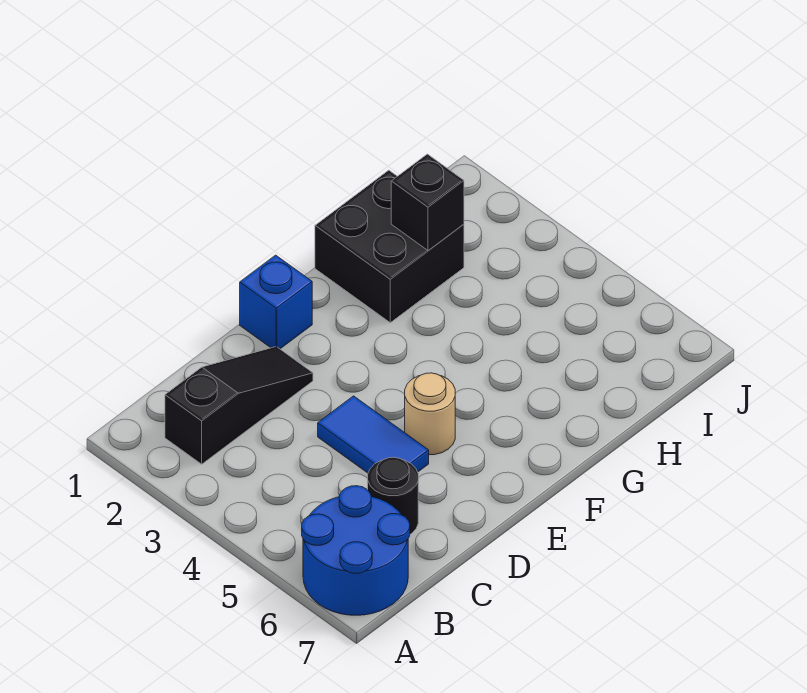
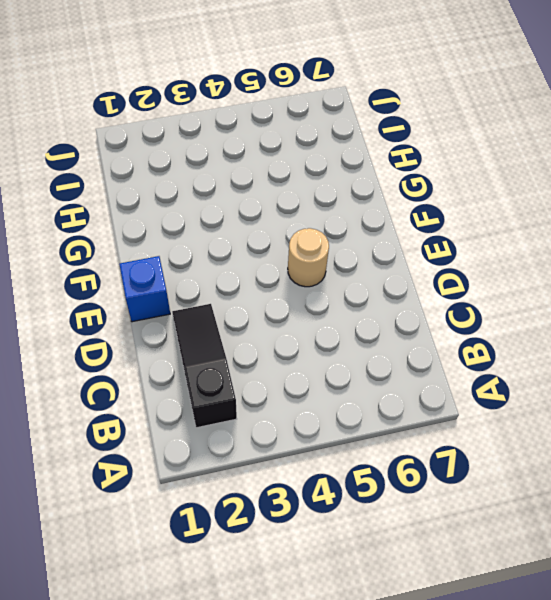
none -> blue 2x2 round brick [302,486,410,615]
none -> black 1x1 round brick [368,457,418,534]

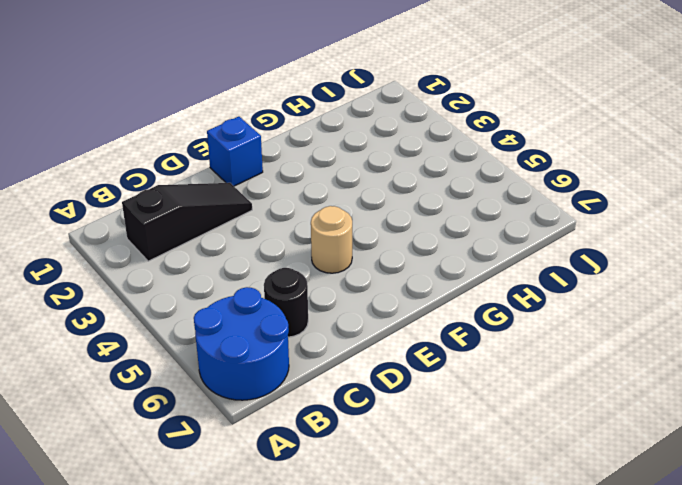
none -> blue 1x2 tile [318,396,429,473]
none -> black 2x2 brick [315,170,464,323]

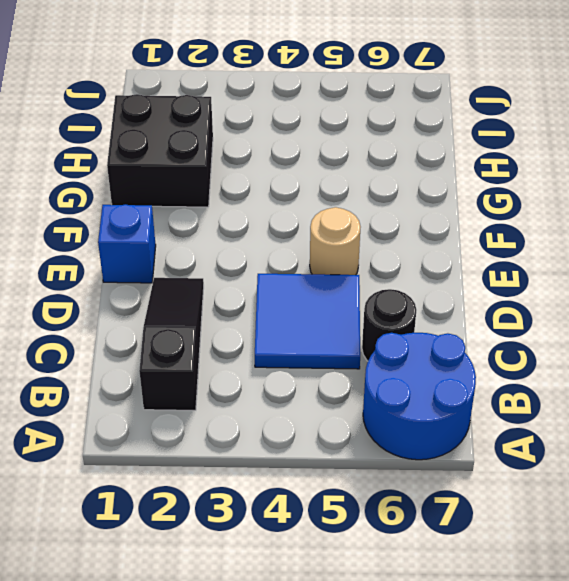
blue 2x2 tile [255,274,360,369] -> blue 1x2 tile [318,396,429,473]
none -> black 1x1 brick [391,154,464,250]

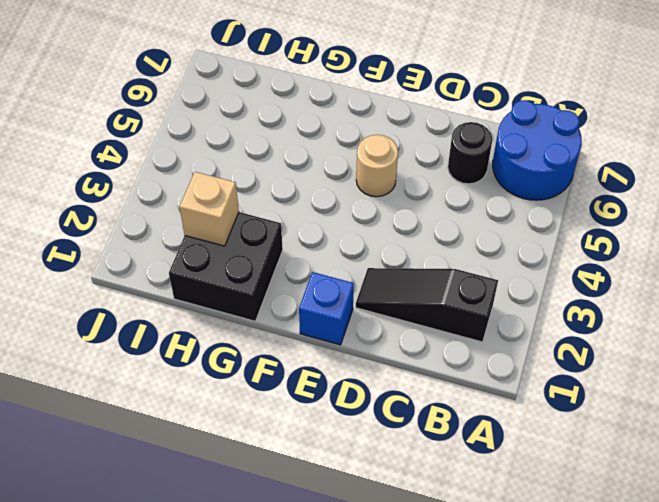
tan 1x1 brick [180,172,239,246] -> black 1x1 brick [391,154,464,250]
none -> blue 1x2 tile [318,396,429,473]

